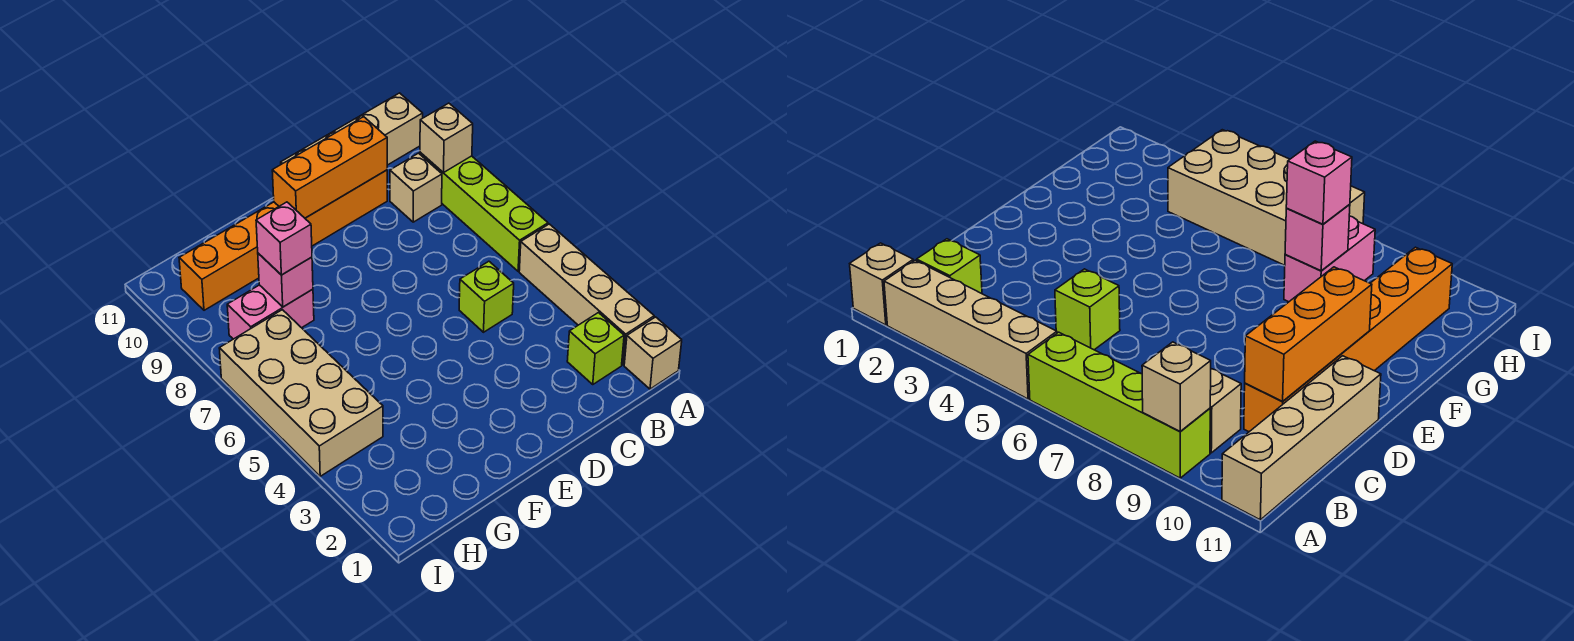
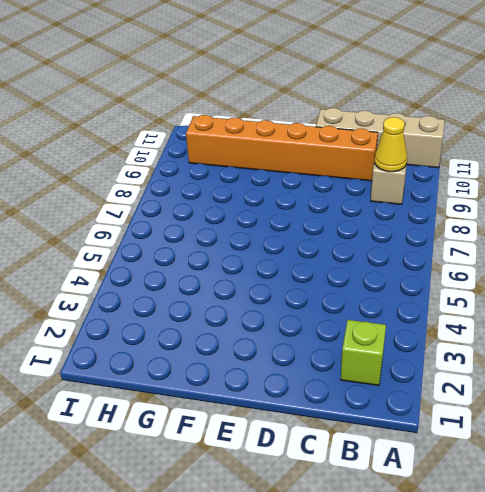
yellow 1x1 cone [375,117,407,172] -> none
none -> tan 1x1 brick [624,317,682,389]
none -> tan 1x4 brick [519,224,654,365]
none -> lime 1x4 brick [420,152,548,271]

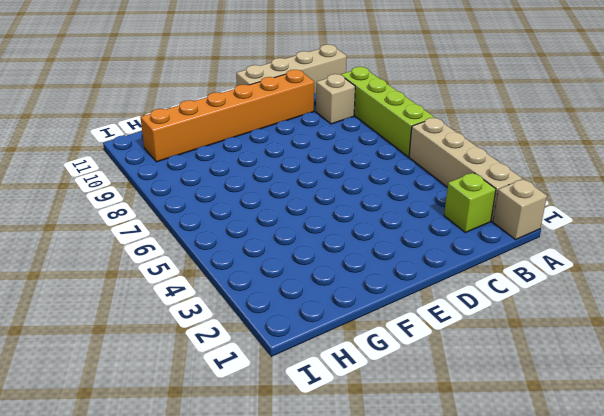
none -> lime 1x1 brick [459,261,514,332]
none -> pink 1x2 brick [227,285,314,339]
none -> tan 2x4 brick [219,310,383,476]

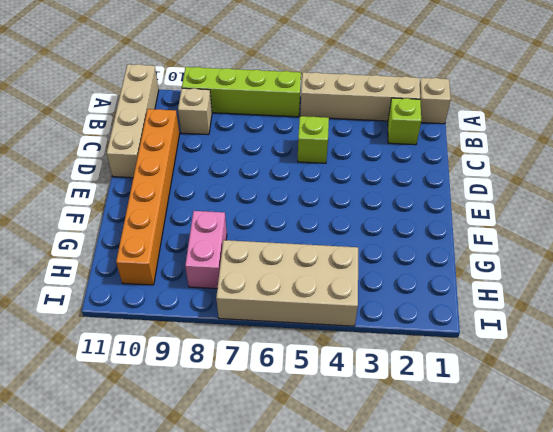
none -> tan 1x1 brick [420,103,473,173]
none -> orange 1x3 brick [272,117,387,218]
none -> pink 1x1 brick [258,253,313,307]

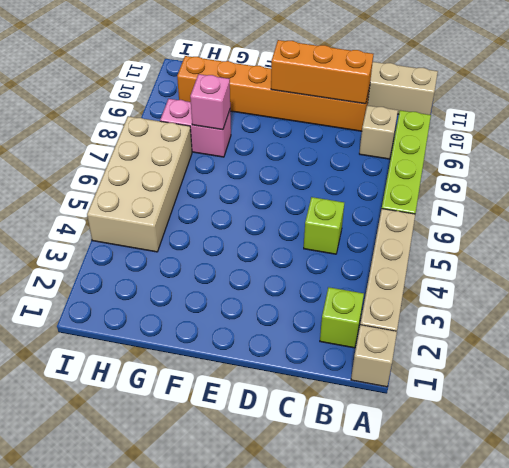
none -> tan 1x1 brick [420,103,473,173]
none -> pink 1x1 brick [256,202,312,275]

